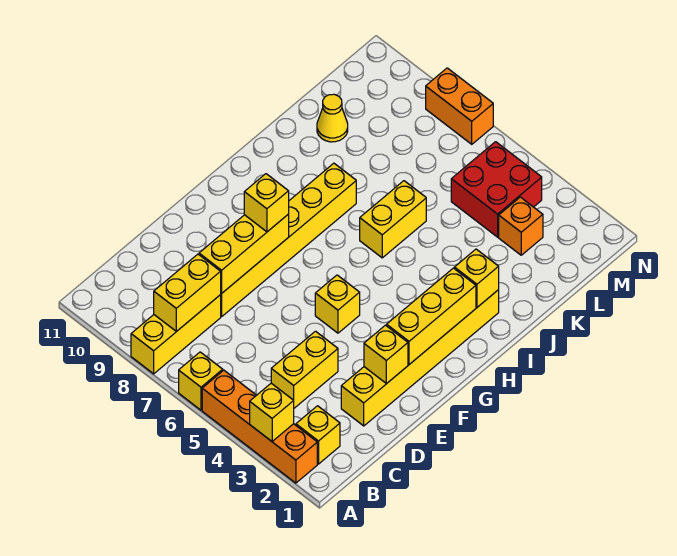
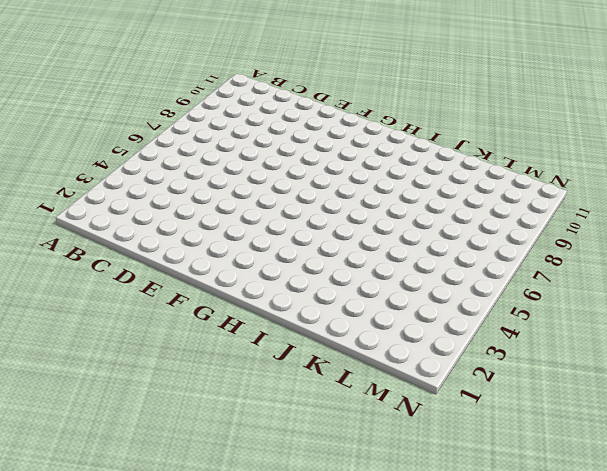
none -> orange 1x4 brick [202,370,317,483]
none -> yellow 1x1 brick [179,352,223,410]
none -> yellow 1x3 brick [131,295,221,374]

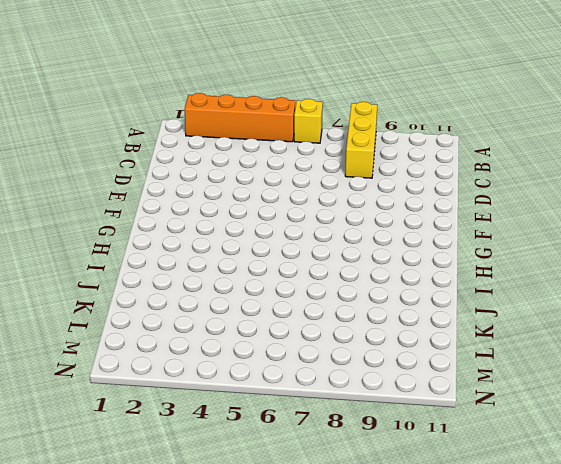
none -> yellow 1x1 brick [296,406,340,464]
none -> yellow 1x2 brick [271,331,338,408]
none -> yellow 1x6 brick [341,290,499,426]

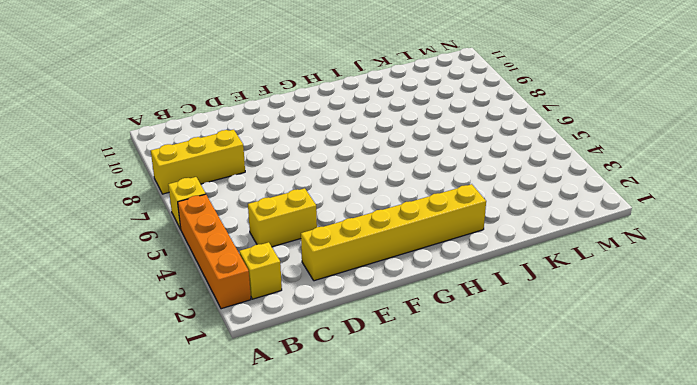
none -> yellow 1x6 brick [221,163,356,317]
none -> yellow 1x1 brick [315,275,360,333]
none -> yellow 1x2 brick [360,181,426,258]

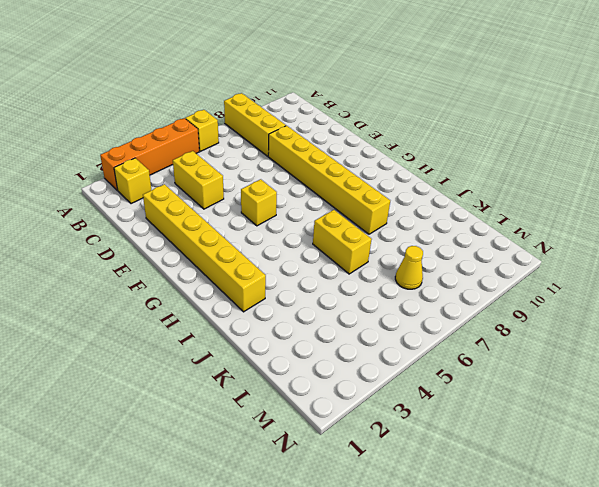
yellow 1x1 cone [395,246,423,289] -> yellow 1x1 cone moved to [317,94,348,142]
none -> orange 1x1 brick [499,197,543,255]
none -> red 2x2 brick [451,142,542,237]
none -> orange 1x2 brick [426,68,493,144]

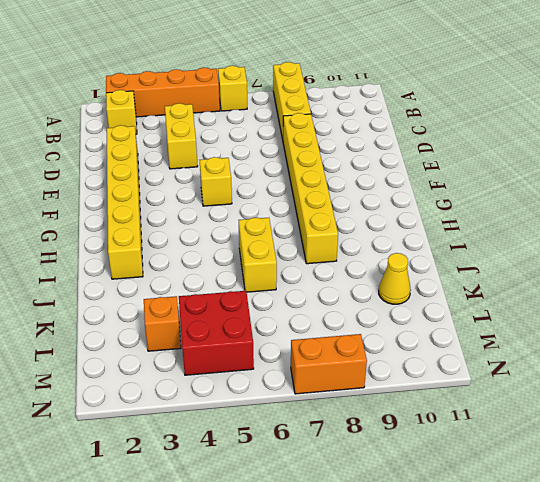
none -> yellow 1x1 brick [250,383,294,441]
none -> yellow 1x2 brick [154,254,221,332]
none -> yellow 1x3 brick [199,214,289,293]

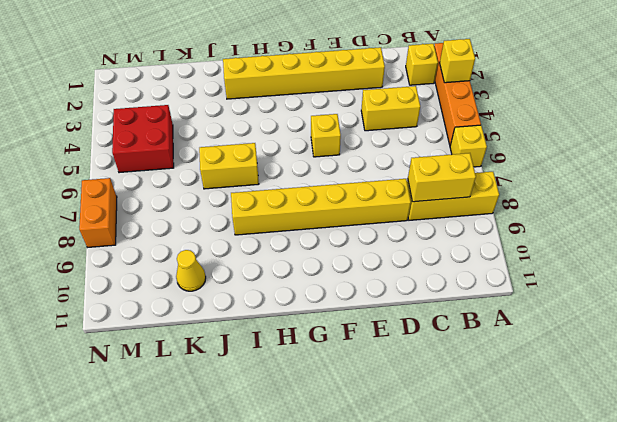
none -> orange 1x1 brick [499,197,543,255]
none -> yellow 1x3 brick [199,214,289,293]
none -> yellow 1x1 brick [364,325,408,384]

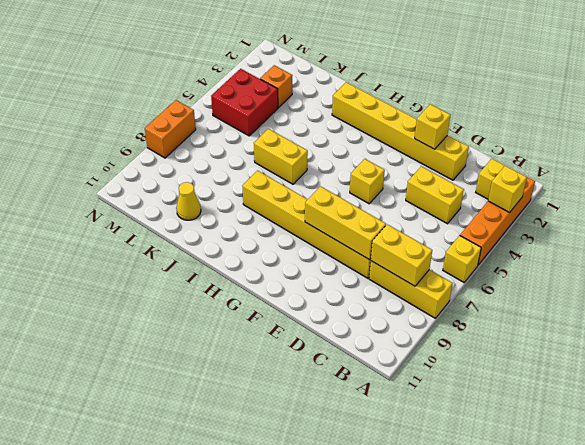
none -> yellow 1x3 brick [387,268,476,364]
none -> yellow 1x1 brick [454,249,499,307]
none -> yellow 1x1 brick [244,174,289,232]

